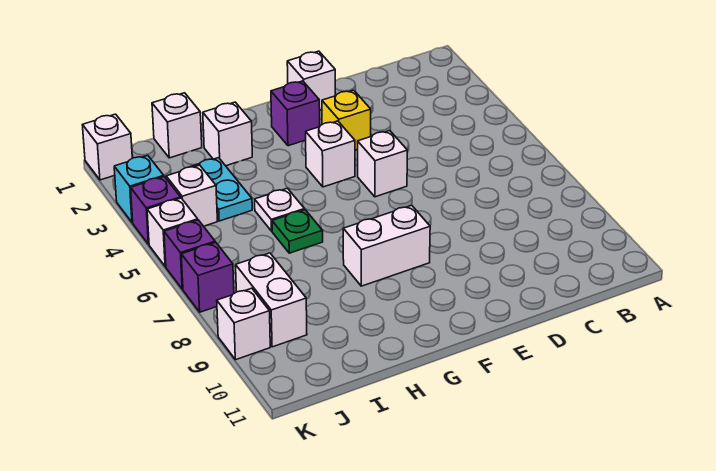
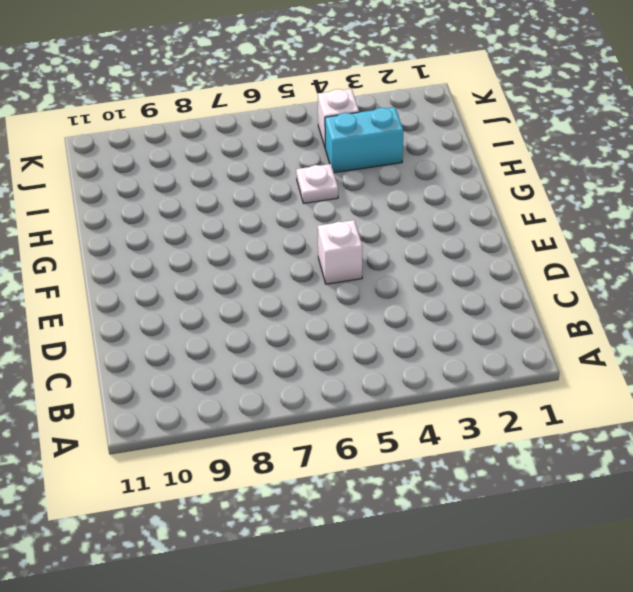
cyan 1x2 brick [325,107,403,173] -> cyan 1x2 plate [191,158,252,221]
none -> white 1x1 brick [287,51,336,110]
none -> yellow 1x1 brick [322,90,371,150]
none -> purple 1x1 brick [271,81,320,146]

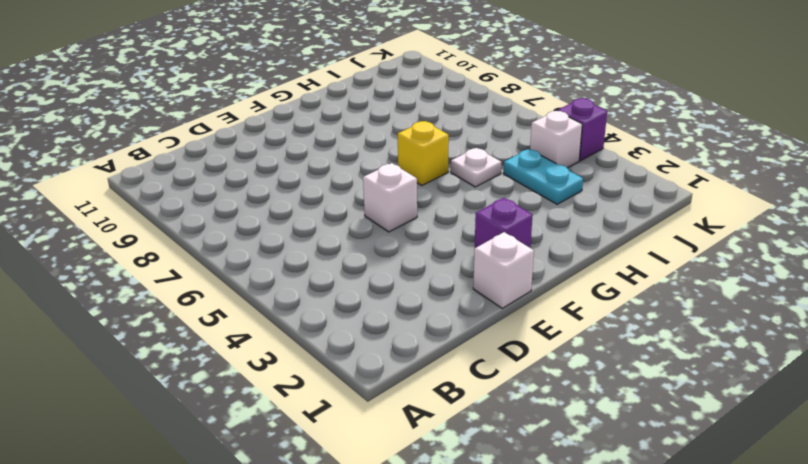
yellow 1x1 brick [398,121,449,185] -> yellow 1x1 brick moved to [322,90,371,150]
none -> white 1x1 brick [306,121,355,187]
none -> white 1x2 brick [343,205,430,286]
none -> white 1x1 brick [203,102,252,166]

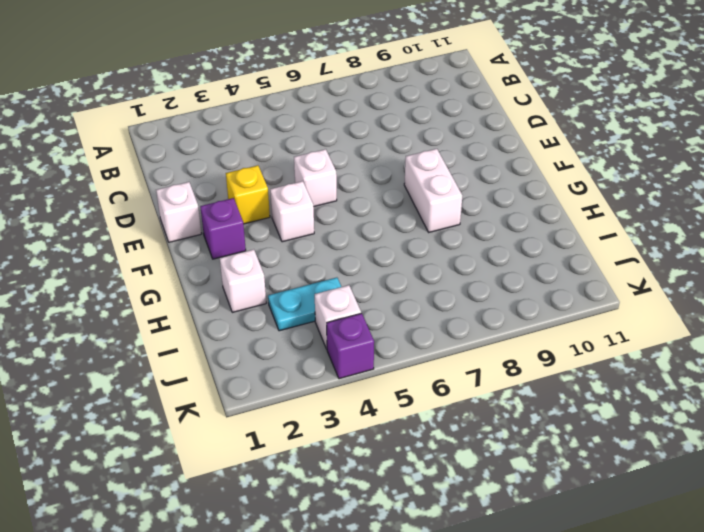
none -> white 1x1 plate [255,188,304,231]
none -> green 1x1 plate [272,210,323,253]
none -> white 1x1 brick [152,93,202,158]

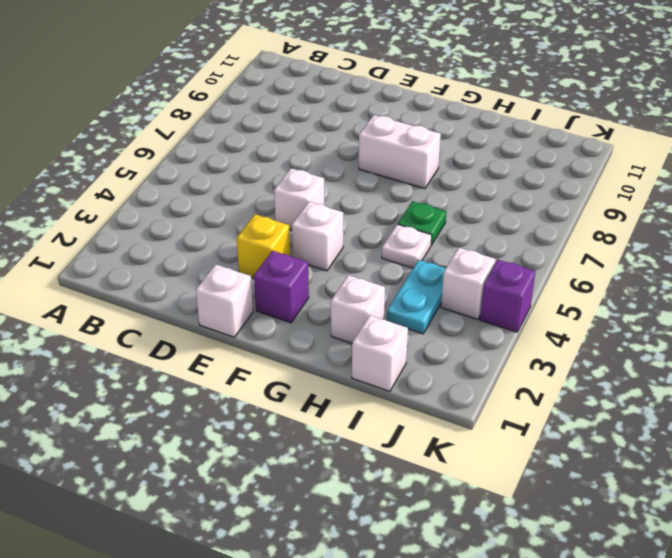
none -> white 1x2 brick [236,253,307,347]
none -> white 1x1 brick [83,114,132,180]
none -> cyan 1x1 brick [114,155,164,222]

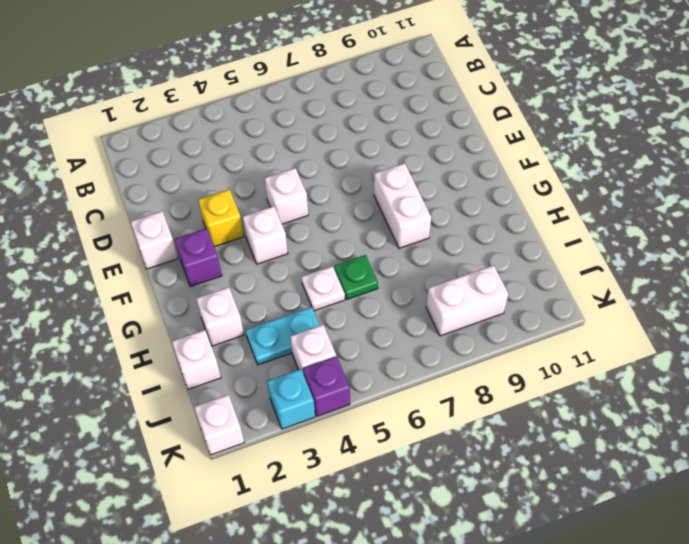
none -> white 1x1 brick [147,198,198,267]
none -> purple 1x1 brick [164,220,215,289]
none -> purple 1x1 brick [181,242,234,312]

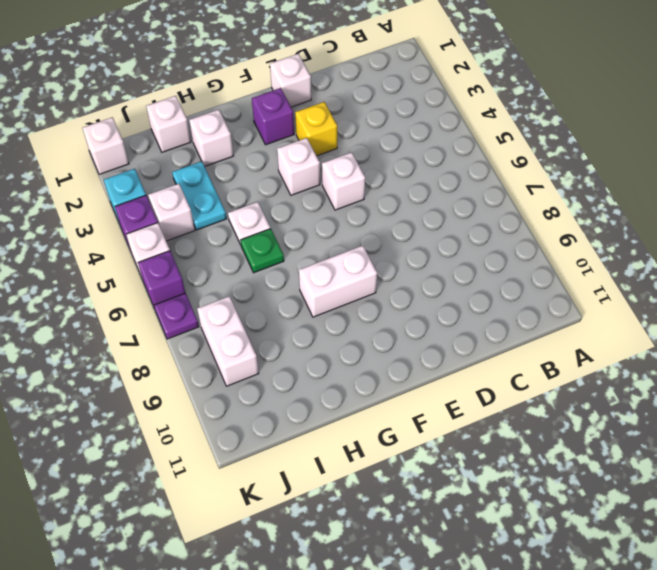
purple 1x1 plate [154,293,199,339] -> purple 1x1 brick [181,242,234,312]
none -> white 1x1 brick [217,288,270,360]

